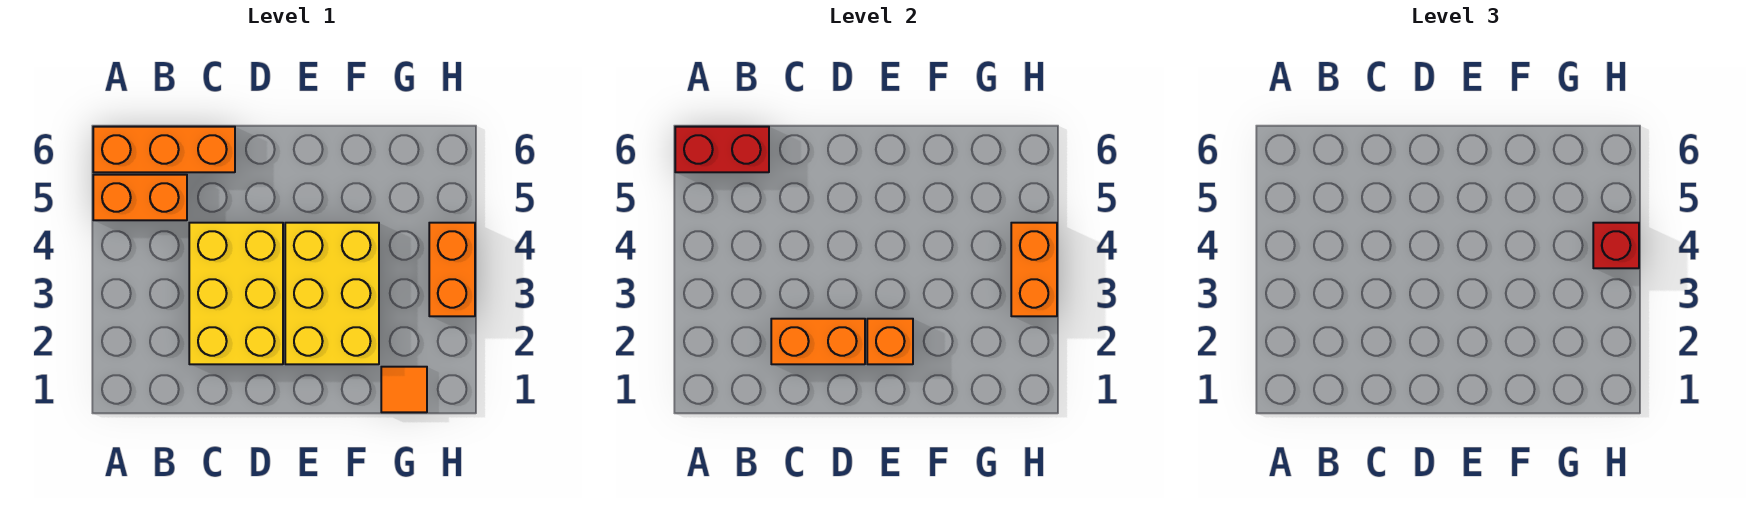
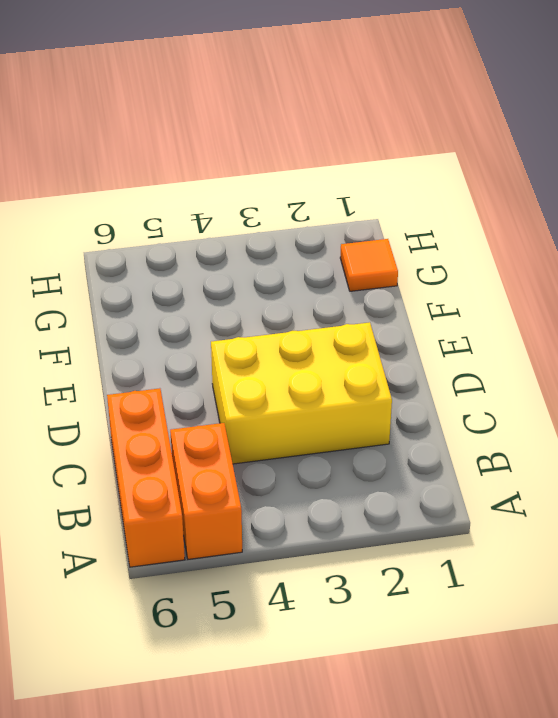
none -> yellow 2x3 brick [285,223,379,364]
none -> orange 1x2 brick [429,223,475,316]

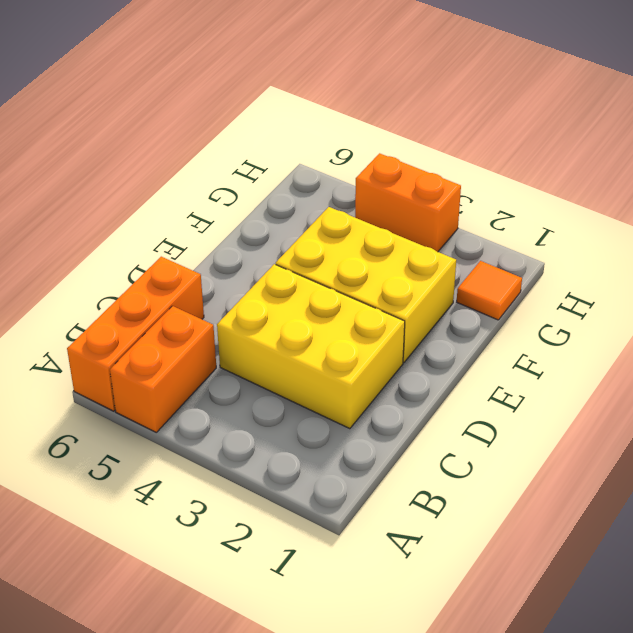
none -> red 1x2 brick [675,127,769,172]
none -> orange 1x2 brick [771,319,865,364]

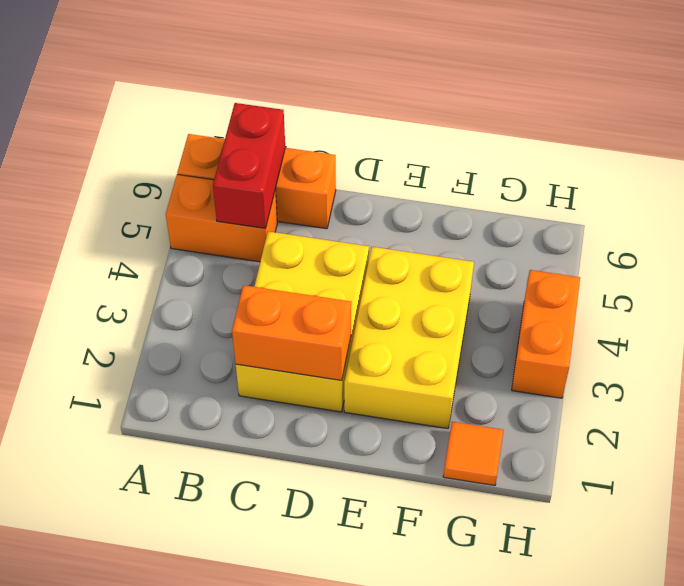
red 1x2 brick [213,103,285,229] -> red 1x2 brick turned to [675,127,769,172]
none -> orange 1x1 brick [867,319,913,364]
none -> orange 1x2 brick [1011,223,1057,316]

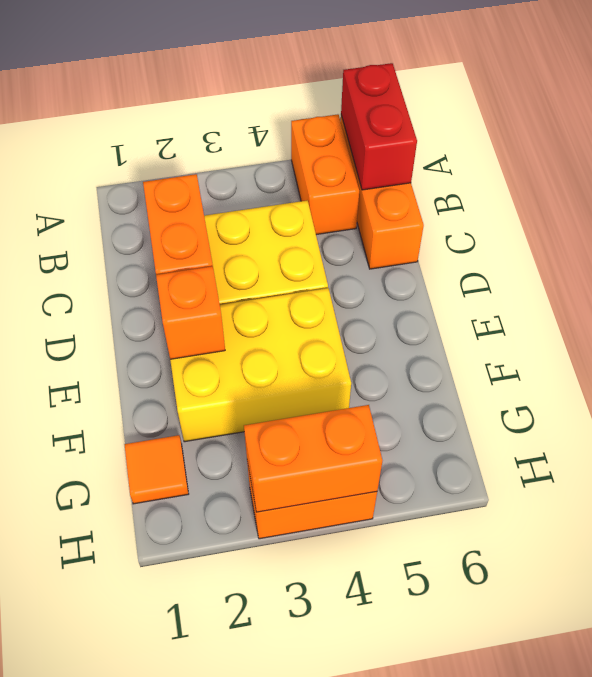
none -> red 1x1 brick [1593,223,1639,268]

